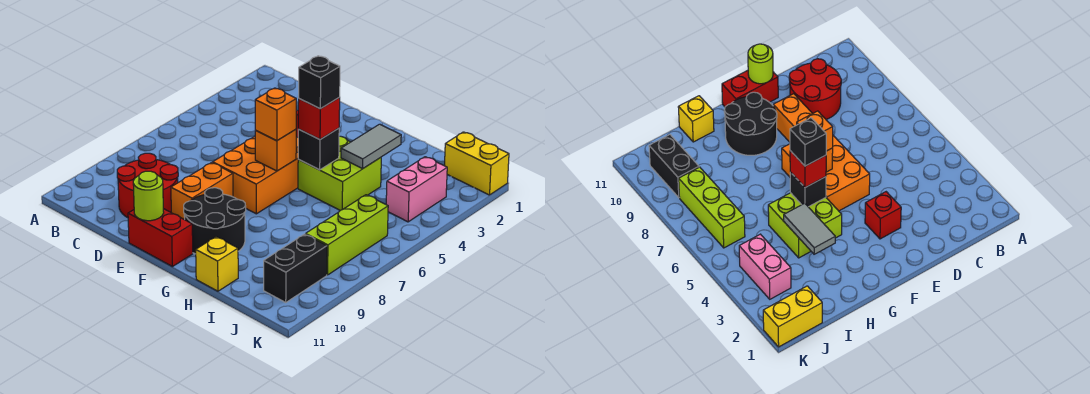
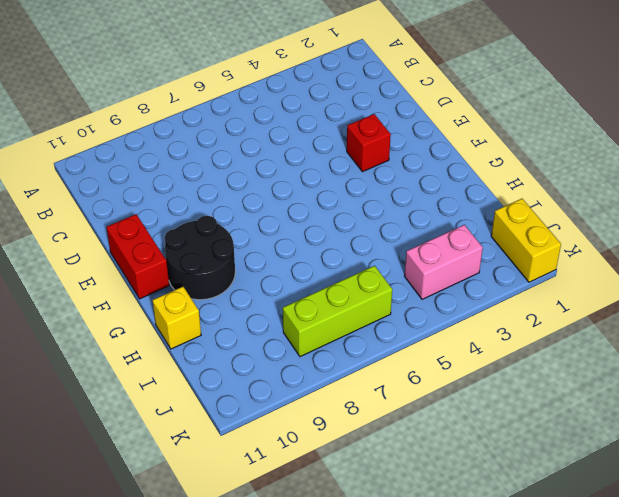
none -> red 2x2 round brick [117,153,178,218]
none -> orange 2x3 brick [213,136,299,214]
none -> orange 1x2 brick [171,163,233,220]

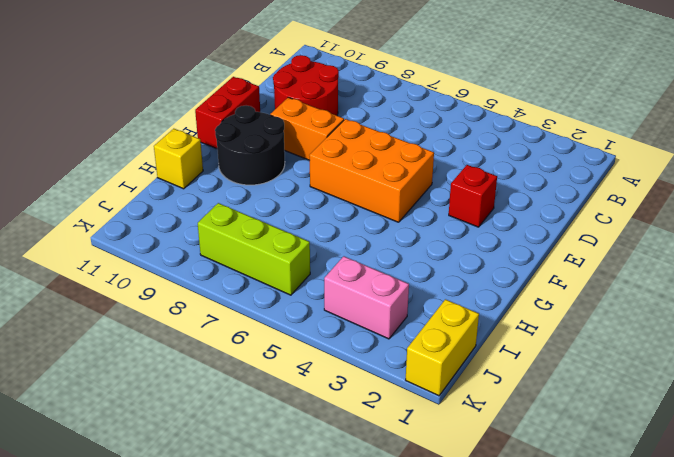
none -> lime 2x2 brick [298,136,381,210]
none -> black 1x2 brick [264,234,327,302]
none -> lime 1x1 round brick [133,171,164,221]

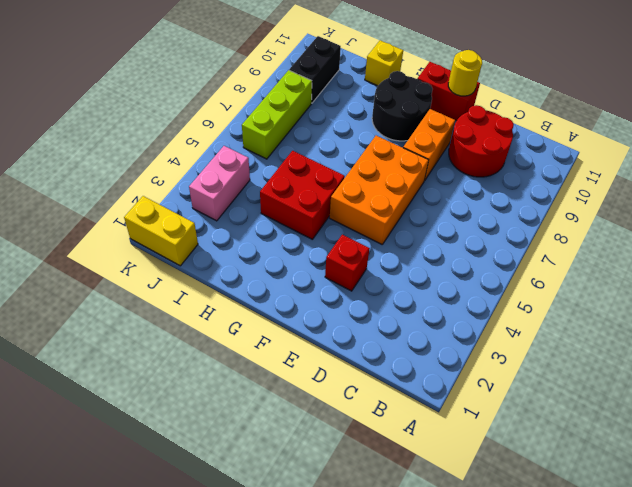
yellow 1x1 round brick [448,50,482,96] -> lime 1x1 round brick [133,171,164,221]
red 2x2 brick [260,151,345,240] -> lime 2x2 brick [298,136,381,210]
none -> orange 1x1 brick [255,129,296,171]
none -> black 1x1 brick [298,128,339,170]
none -> grey 1x2 tile [341,124,401,169]

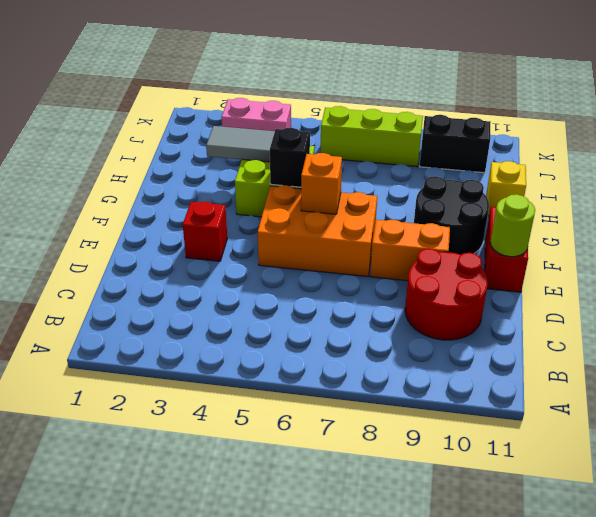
none -> yellow 1x2 brick [444,132,509,195]
none -> orange 1x1 brick [255,88,296,141]
none -> red 1x1 brick [298,98,340,139]

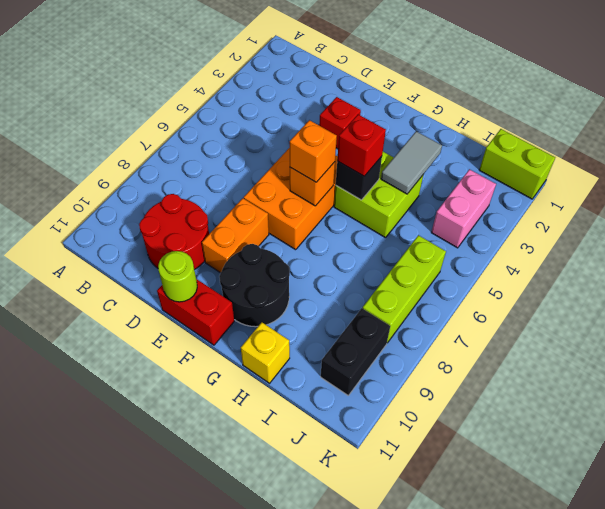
lime 1x2 brick [479,129,555,199] -> yellow 1x2 brick [444,132,509,195]
none -> black 1x1 brick [299,56,340,109]

